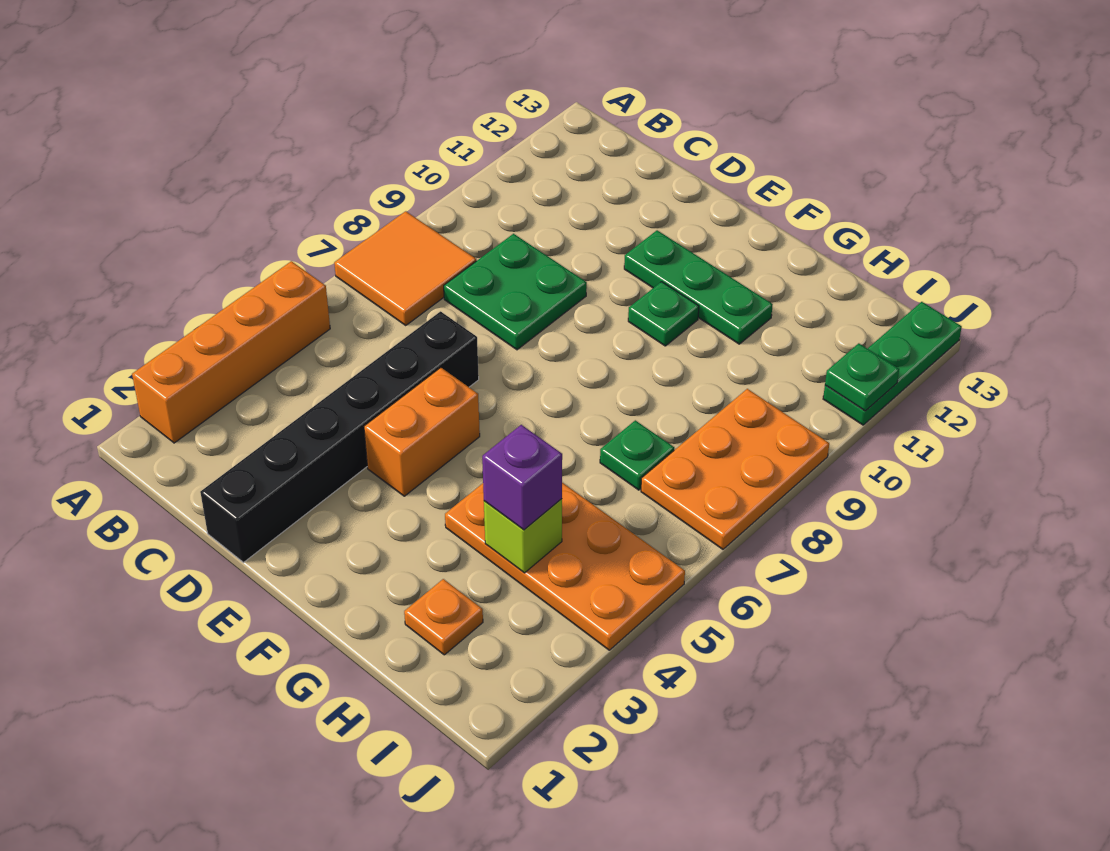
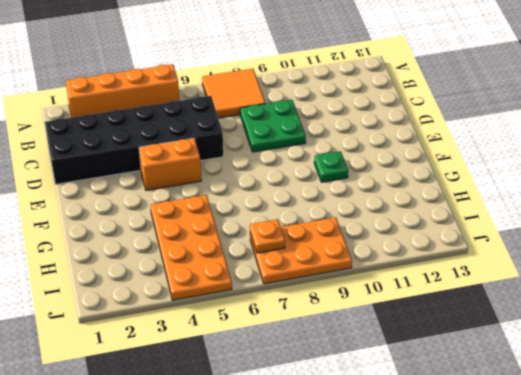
black 2x6 brick [45,96,223,184] -> black 1x6 brick [200,311,479,562]
orange 1x1 plate [250,219,285,253] -> orange 1x1 plate moved to [404,579,483,655]
none -> green 1x3 plate [624,230,773,344]
none -> green 1x1 plate [600,420,674,490]
none -> green 1x3 plate [823,302,962,425]

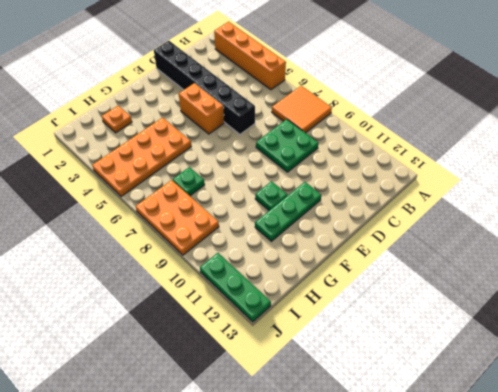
none -> lime 1x1 brick [484,499,562,573]
none -> green 1x1 plate [825,343,899,411]
none -> purple 1x1 brick [482,425,562,530]

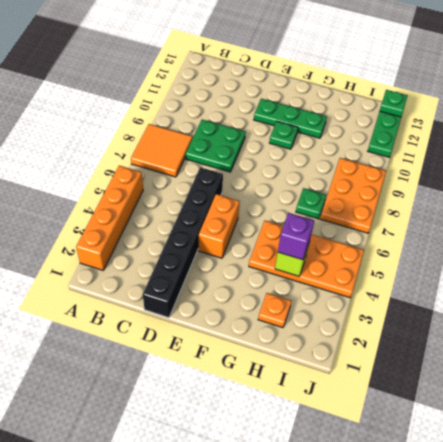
green 1x1 plate [380,90,408,117] -> green 1x1 plate moved to [825,343,899,411]

